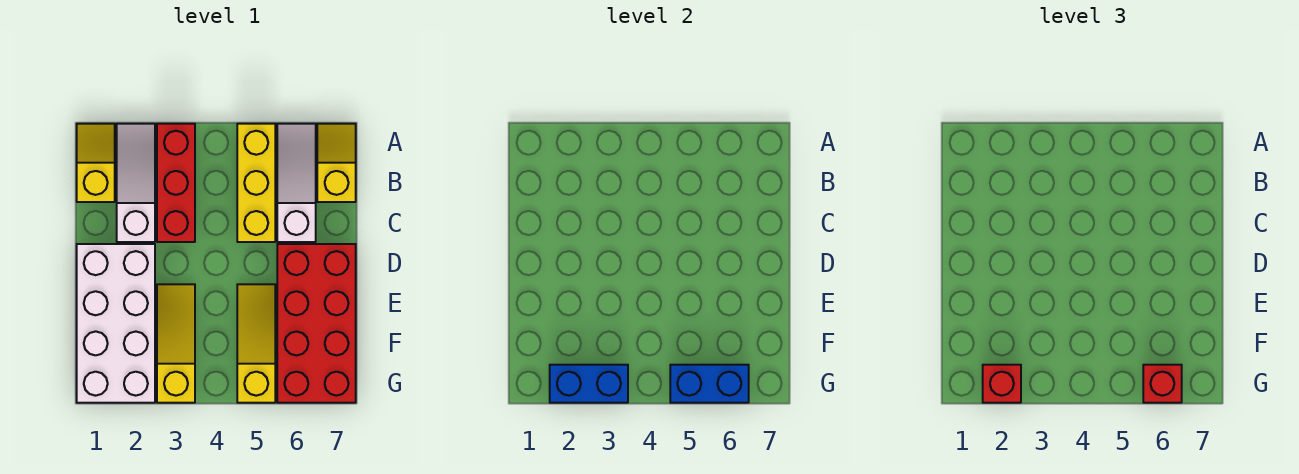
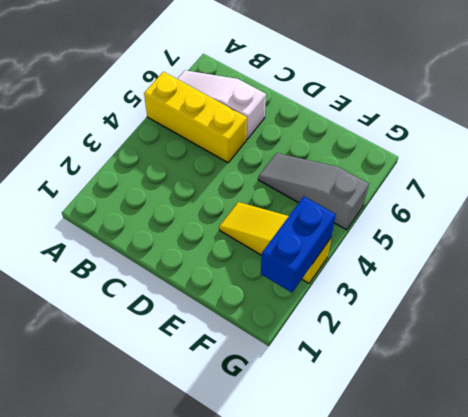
grey 1x3 slope [258,153,369,230] -> yellow 1x3 slope [237,284,275,403]
none -> yellow 1x2 slope [77,124,115,202]
none -> white 1x3 slope [117,124,155,242]
none -> red 1x3 brick [157,124,195,242]

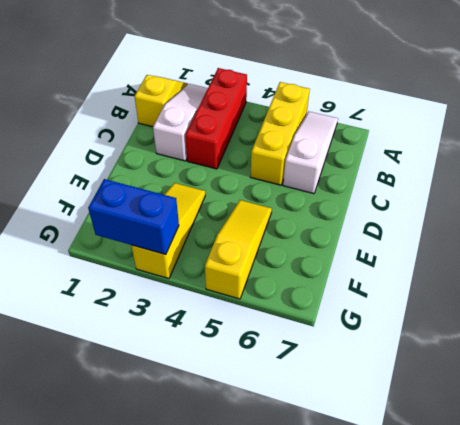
none -> yellow 1x2 slope [317,124,356,202]
none -> white 2x4 brick [77,244,155,403]
none -> red 2x4 brick [277,244,356,403]

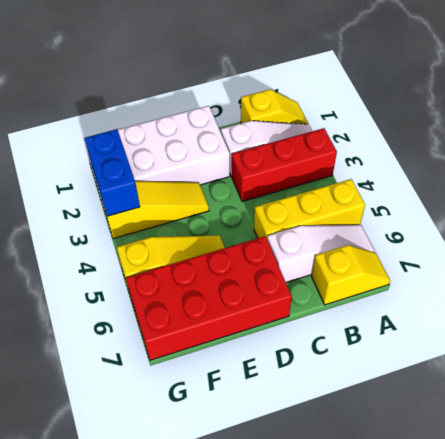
none -> blue 1x2 brick [670,365,749,403]
none -> red 1x1 brick [983,365,1021,403]
none -> red 1x1 brick [1143,365,1182,403]

